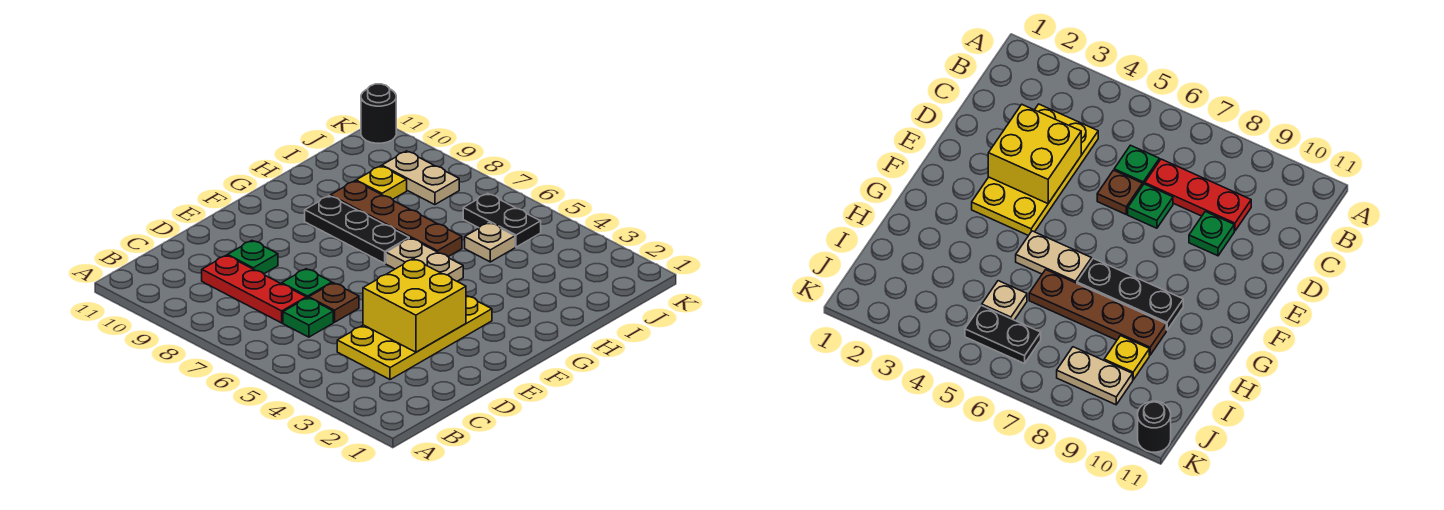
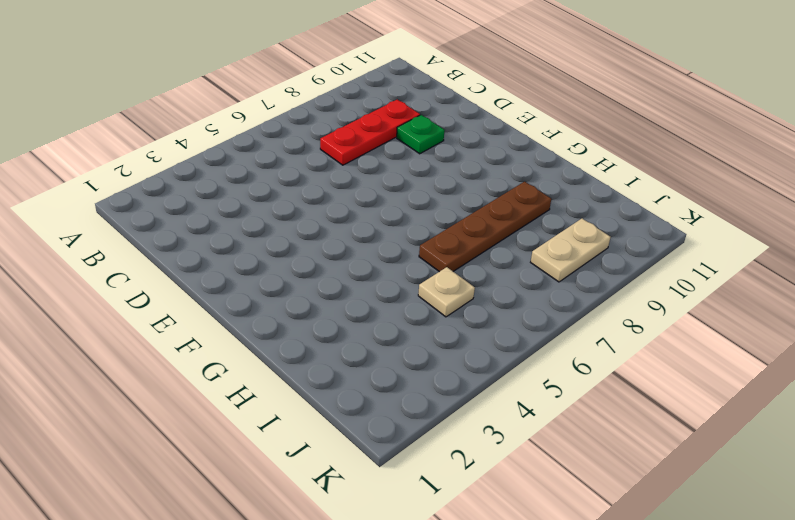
none -> yellow 2x4 plate [337,296,492,380]
none -> green 1x1 plate [283,298,333,337]
none -> brown 1x1 plate [309,283,359,322]

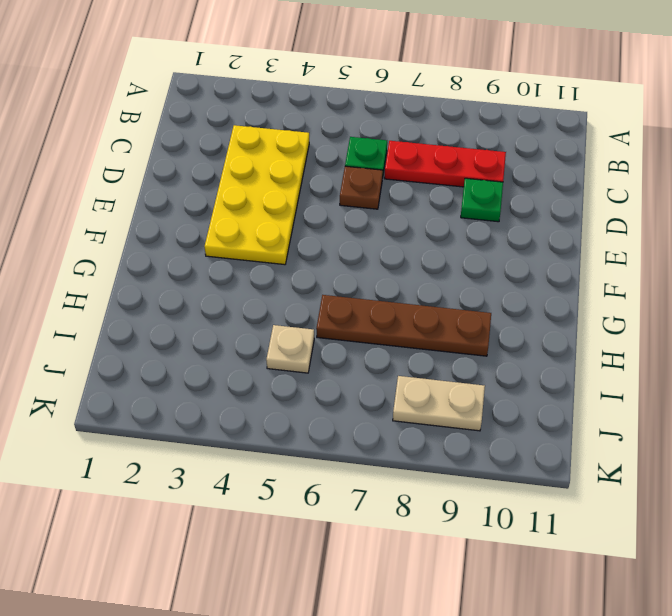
none -> green 1x1 plate [282,269,332,298]
none -> tan 1x2 plate [386,238,463,281]
none -> black 1x3 plate [305,196,409,263]

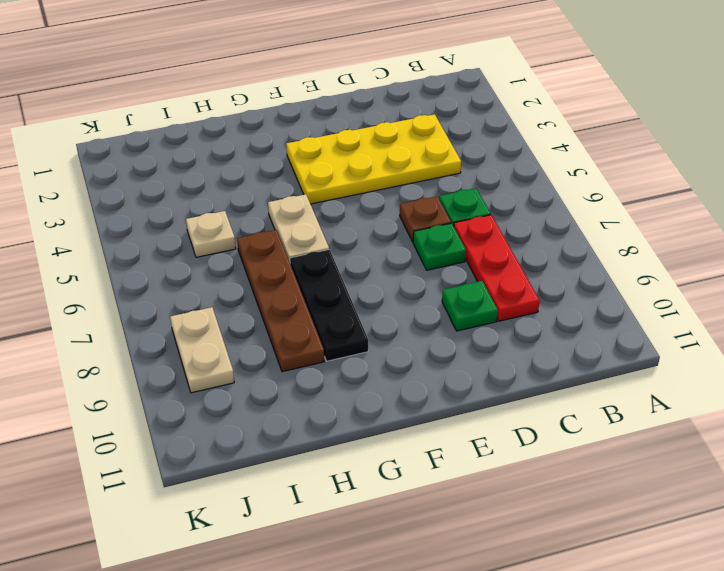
none -> yellow 1x1 plate [356,166,407,199]
none -> black 1x2 plate [463,193,541,247]
none -> black 1x1 round brick [361,84,396,143]

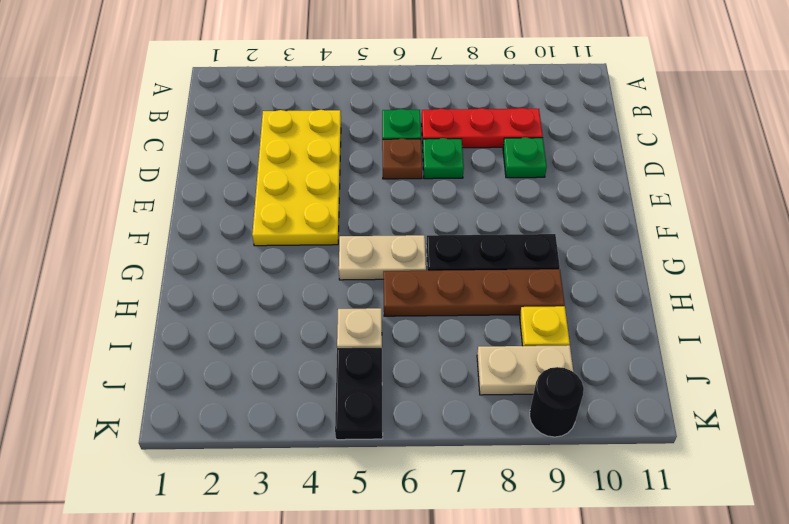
black 1x2 plate [335,348,383,440] -> black 1x2 plate turned to [463,193,541,247]
black 1x1 round brick [530,367,584,437] -> black 1x1 round brick moved to [361,84,396,143]
none -> yellow 2x2 brick [363,259,466,352]

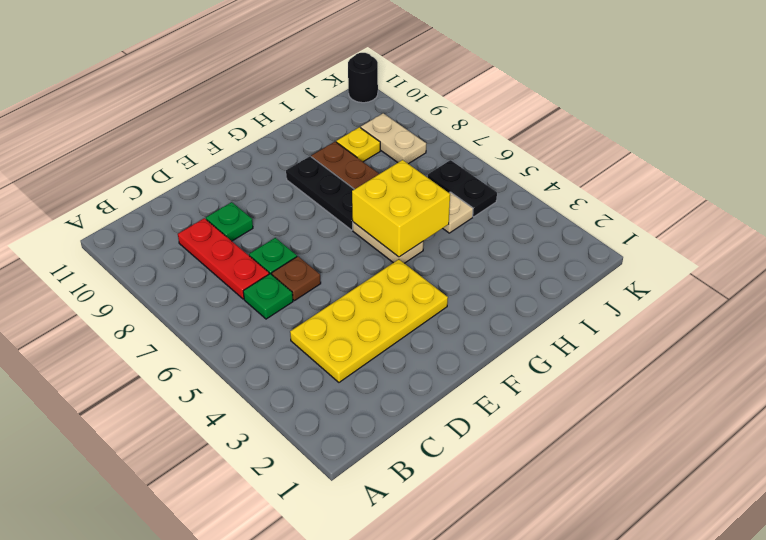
yellow 2x2 brick [352,160,450,257] -> yellow 2x2 brick moved to [363,259,466,352]

